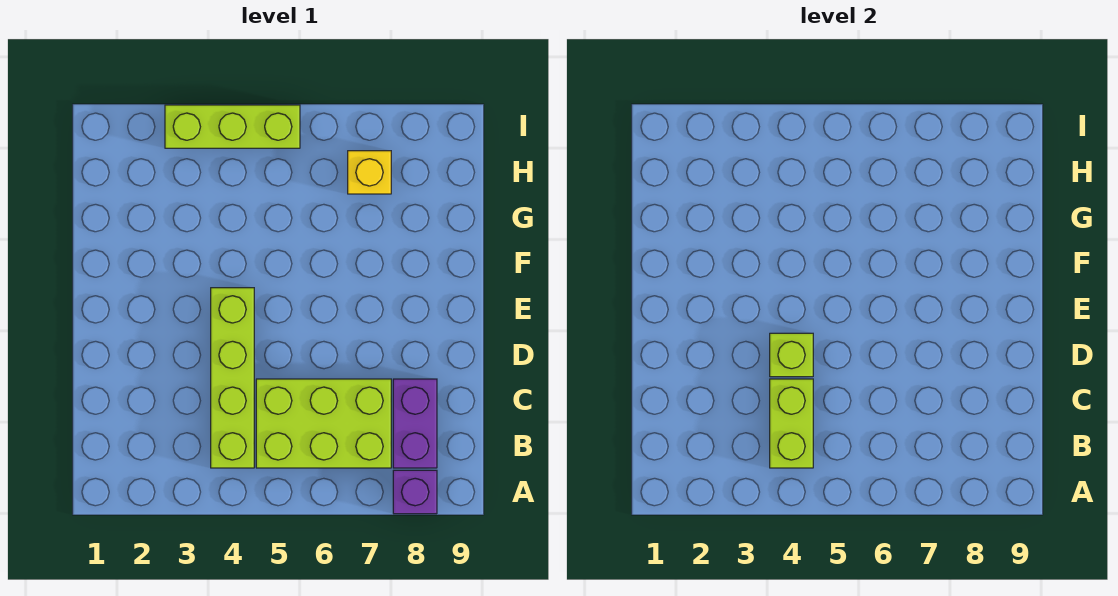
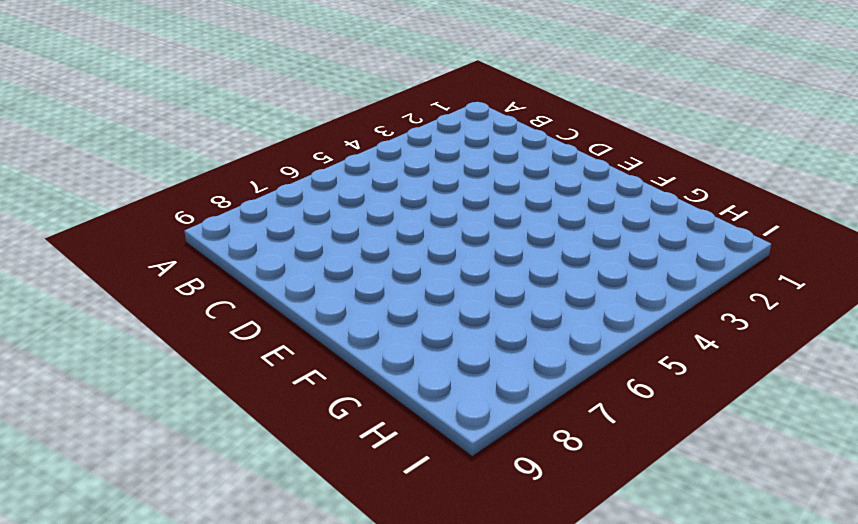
none -> purple 1x1 brick [393,470,437,514]
none -> lime 1x4 brick [211,288,254,468]

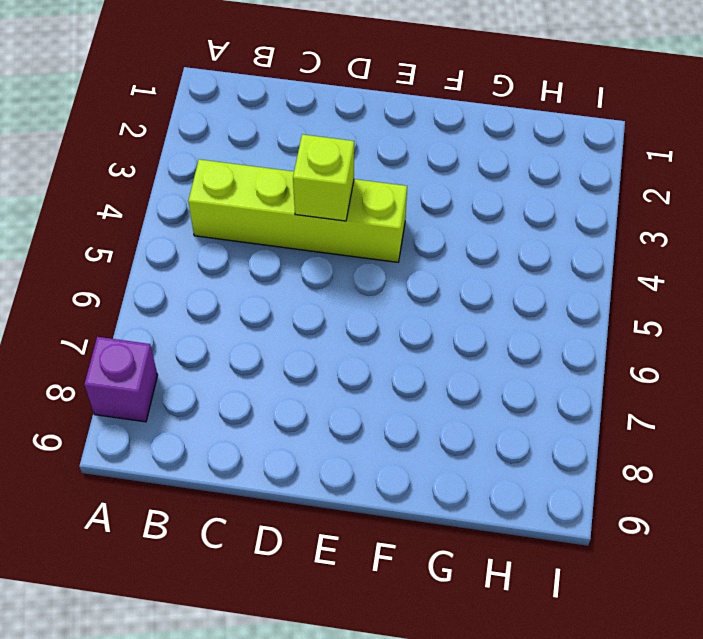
none -> lime 2x3 brick [256,379,391,468]
none -> purple 1x2 brick [393,379,437,468]

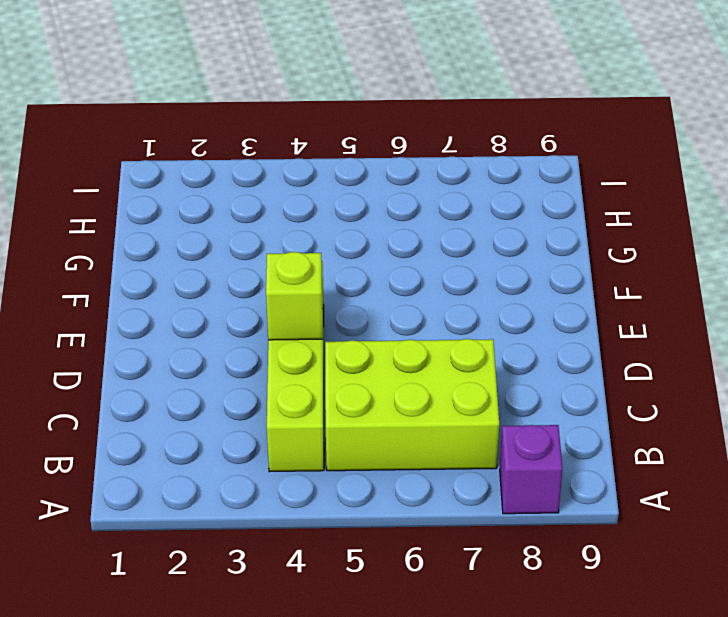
none -> purple 1x2 brick [393,379,437,468]
none -> yellow 1x1 brick [348,151,391,194]

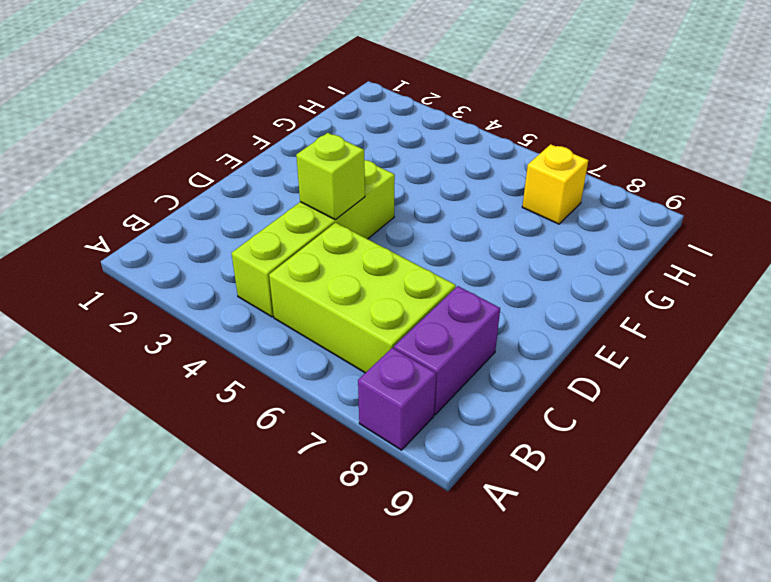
none -> lime 1x3 brick [165,105,300,148]
none -> lime 1x2 brick [770,379,813,468]

